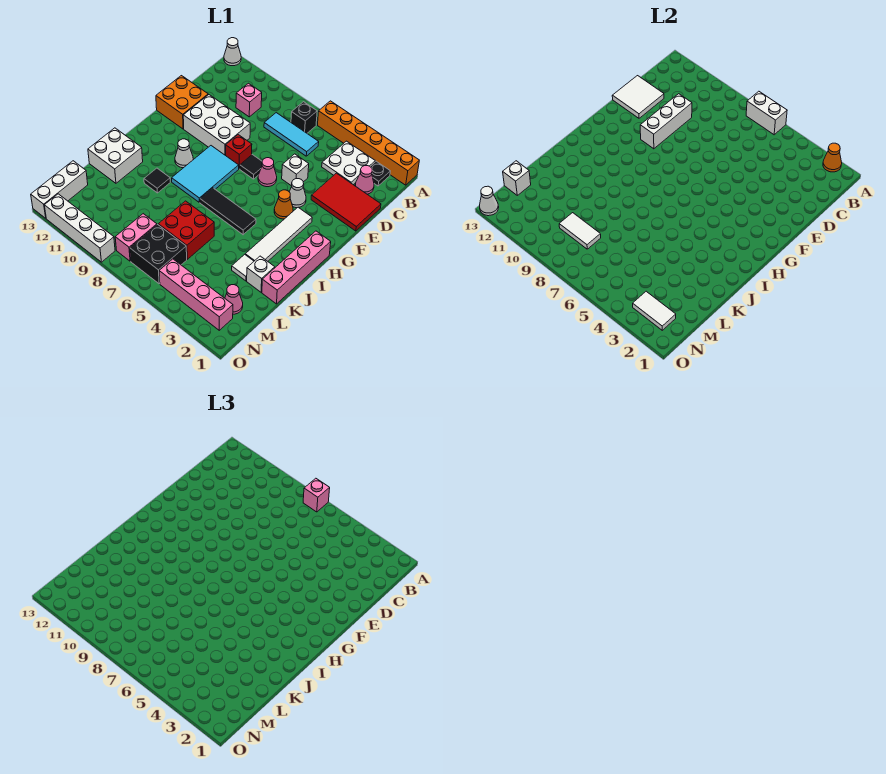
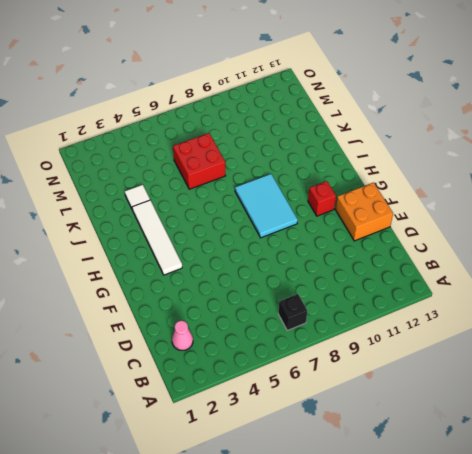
red 1x1 brick [308,181,336,216] -> red 1x1 brick moved to [226,135,252,169]
none -> orange 1x6 brick [318,101,419,185]
none -> white 1x1 cone [224,38,241,66]
none -> black 1x1 plate [370,161,390,186]
none -> white 2x2 plate [322,141,375,185]

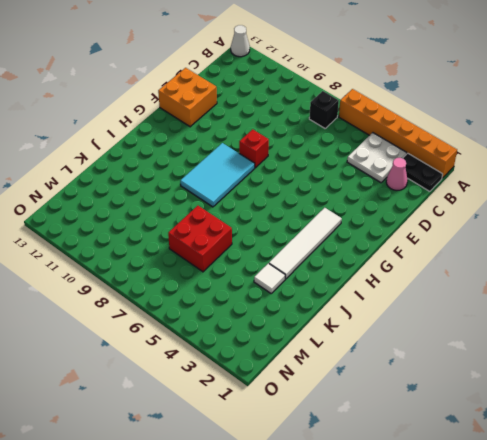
black 1x2 plate [403,153,443,191] -> black 1x1 plate [370,161,390,186]
none -> cyan 1x3 tile [264,113,319,156]
none -> pink 1x1 brick [236,83,262,117]
none -> red 2x3 tile [311,173,381,231]
none -> white 1x1 brick [282,154,309,186]

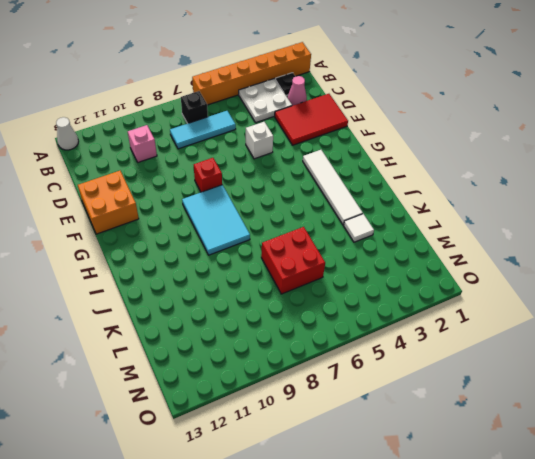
none -> white 2x3 brick [183,95,250,155]
none -> white 1x1 cone [290,179,306,208]
none -> pink 1x1 cone [258,158,277,187]
none -> black 1x1 tile [240,155,262,179]

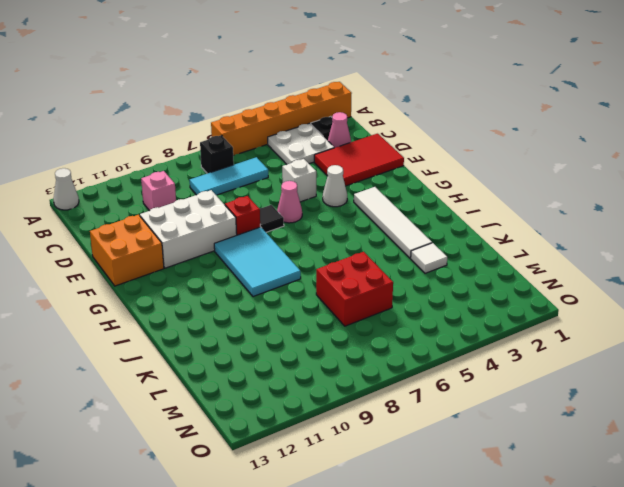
none -> orange 1x1 cone [274,190,293,219]
none -> pink 1x4 brick [262,231,331,304]
none -> white 1x1 cone [175,139,193,168]
none -> black 1x3 tile [200,188,256,235]

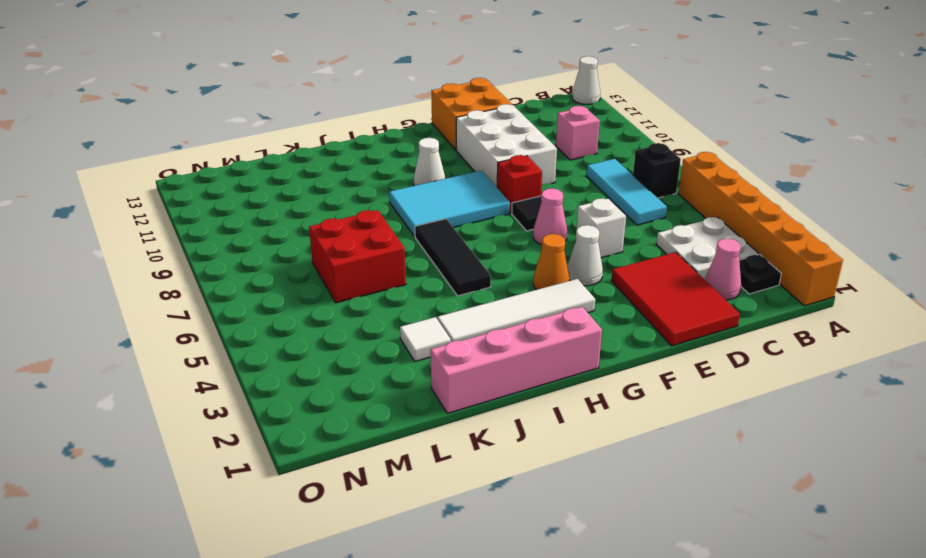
none -> black 1x1 tile [144,168,170,193]
none -> white 2x2 brick [88,128,143,183]
none -> white 1x1 brick [247,256,275,292]
none -> pink 1x1 cone [225,285,243,314]

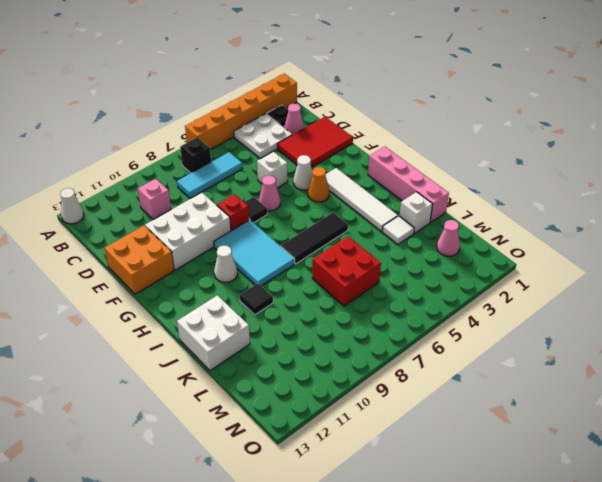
none -> black 2x2 brick [130,225,187,284]
none -> pink 1x2 brick [115,214,157,261]
none -> white 1x3 brick [31,161,88,218]
none -> pink 1x4 brick [159,259,233,330]

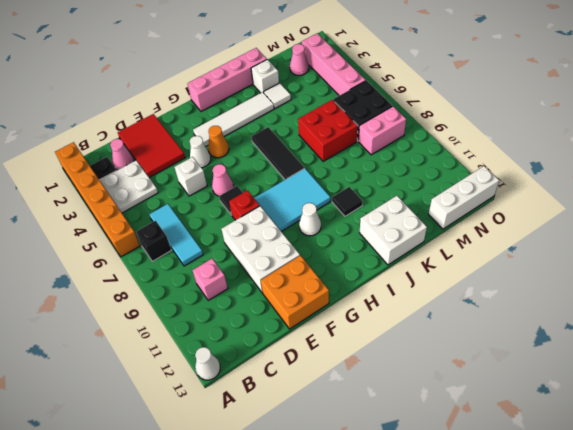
none -> white 1x4 brick [44,194,115,262]
none -> orange 1x1 cone [823,143,842,172]
none -> white 1x2 brick [746,91,787,135]
none -> white 1x3 brick [640,94,692,149]

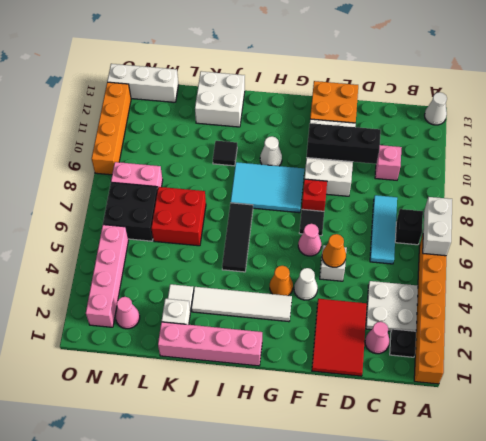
black 1x3 brick [307,123,381,164] -> white 1x3 brick [640,94,692,149]
orange 1x1 cone [322,234,346,267] -> orange 1x1 cone moved to [823,143,842,172]
orange 1x4 brick [92,82,131,175] -> white 1x4 brick [44,194,115,262]
none -> white 2x2 tile [612,76,664,118]
none -> white 1x2 tile [559,213,601,249]
none -> white 1x1 brick [503,161,531,195]
none -> white 1x2 tile [633,291,676,330]

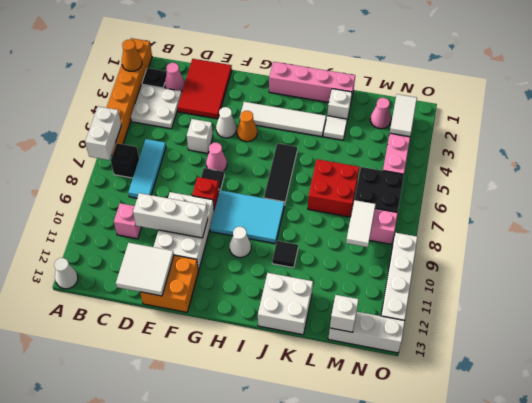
none -> white 1x1 cone [480,186,499,216]
none -> pink 1x1 brick [303,478,330,512]

